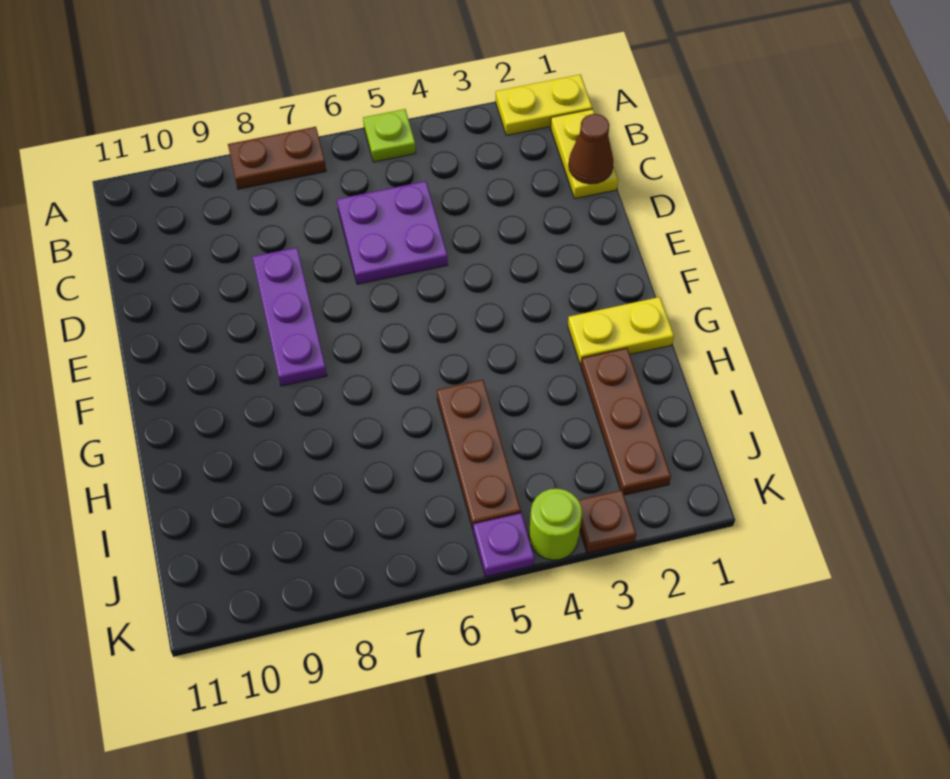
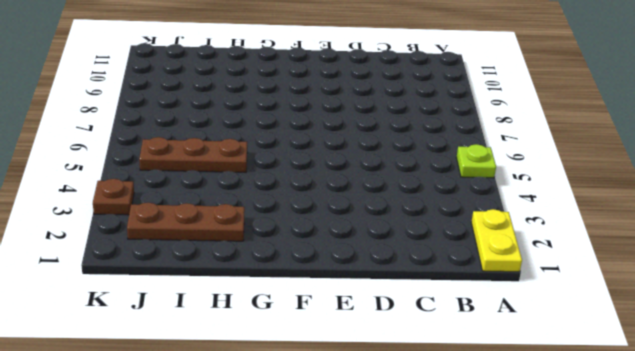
none -> brown 1x2 plate [228,127,326,189]
none -> yellow 1x2 plate [551,109,618,199]
none -> purple 2x2 plate [337,181,448,284]

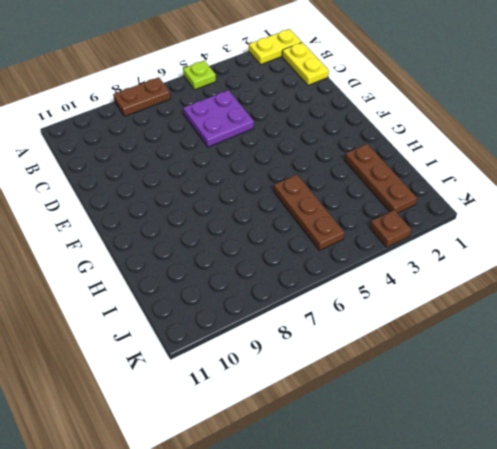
none -> purple 1x3 plate [253,248,327,386]
none -> yellow 1x2 plate [568,297,674,365]
none -> lime 1x1 round brick [529,489,582,560]

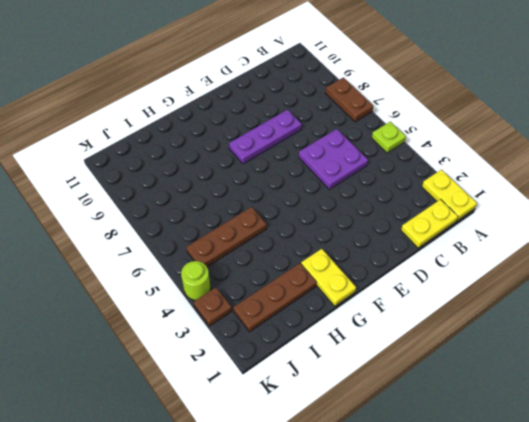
none -> purple 1x1 plate [473,513,535,577]
none -> brown 1x1 cone [569,114,614,184]

